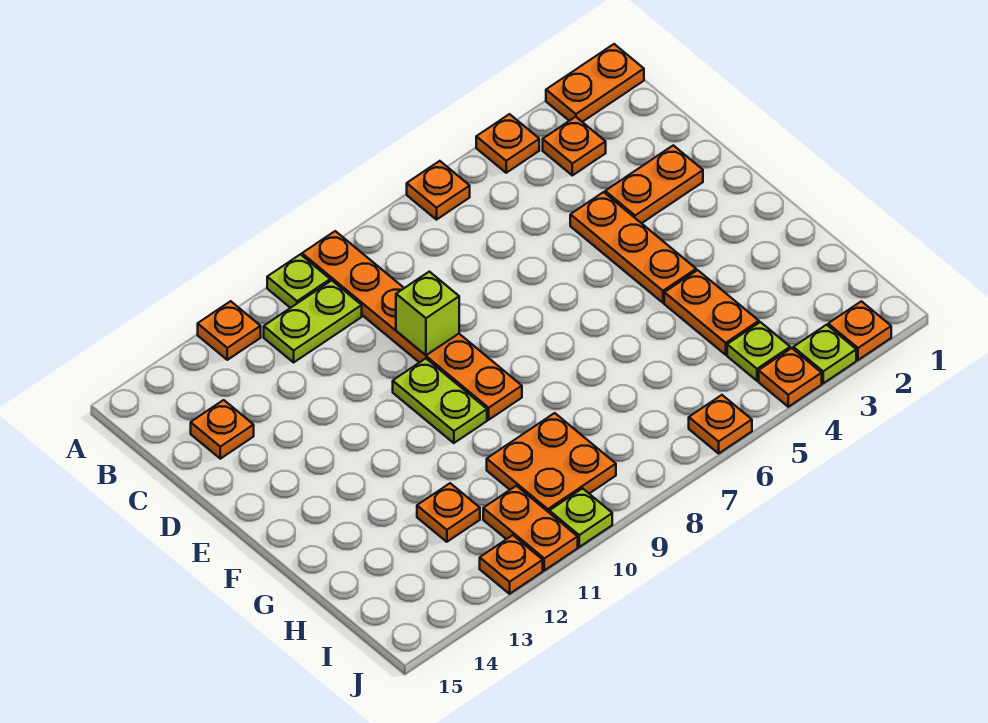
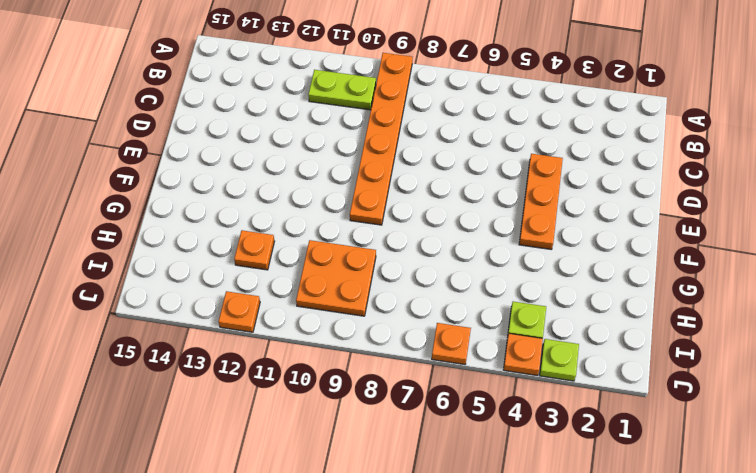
none -> orange 1x2 plate [546,44,644,122]
none -> orange 1x1 plate [476,114,539,173]
none -> orange 1x1 plate [407,161,470,220]

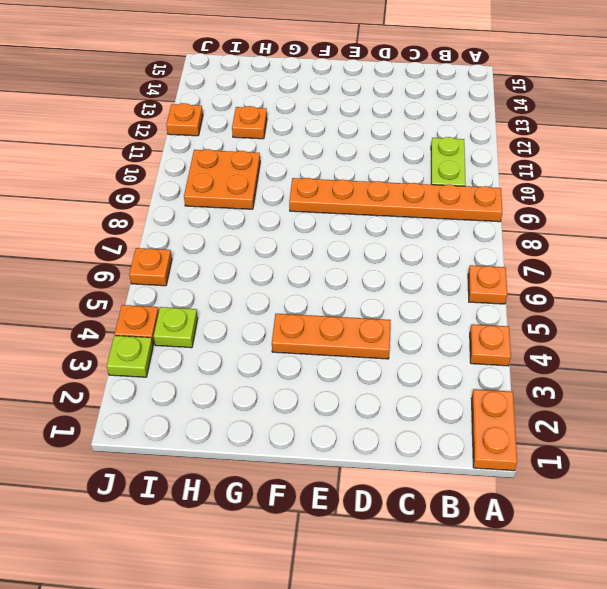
none -> lime 1x1 plate [267,254,330,308]
none -> orange 1x1 plate [198,301,261,360]
none -> orange 1x1 plate [543,117,606,175]

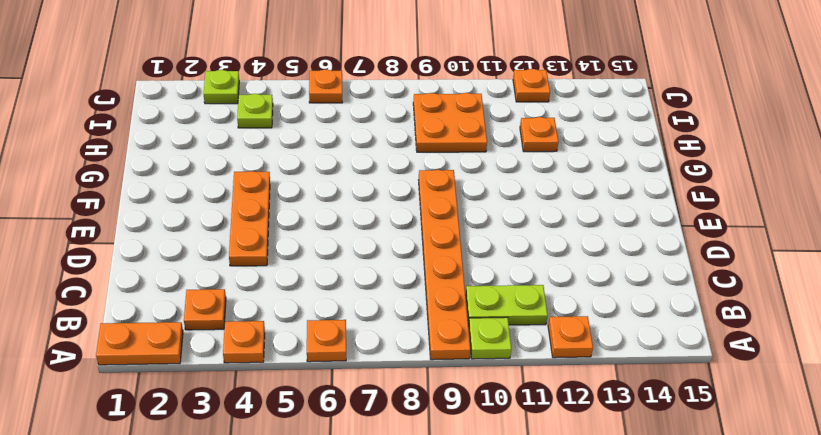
none -> orange 1x1 plate [191,400,254,459]
none -> orange 1x2 plate [605,145,703,223]
none -> lime 1x2 plate [393,358,487,443]

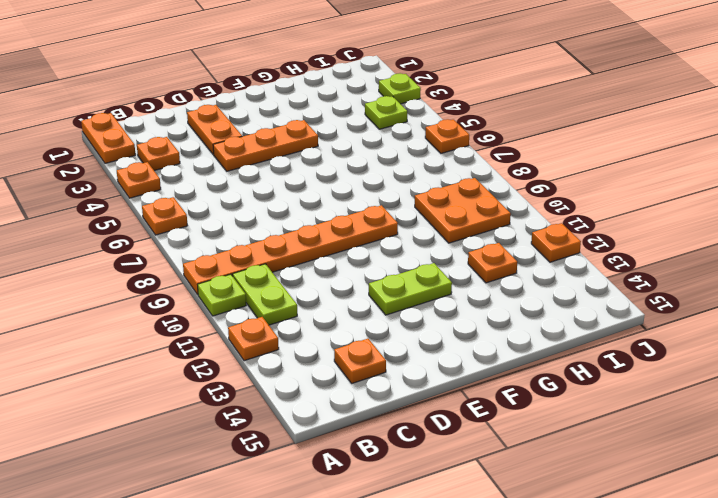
lime 1x2 plate [369,263,452,315] -> lime 1x2 plate moved to [393,358,487,443]
none -> orange 1x2 plate [664,270,759,355]
none -> orange 1x2 plate [483,486,578,570]
none -> orange 1x1 plate [828,301,891,360]

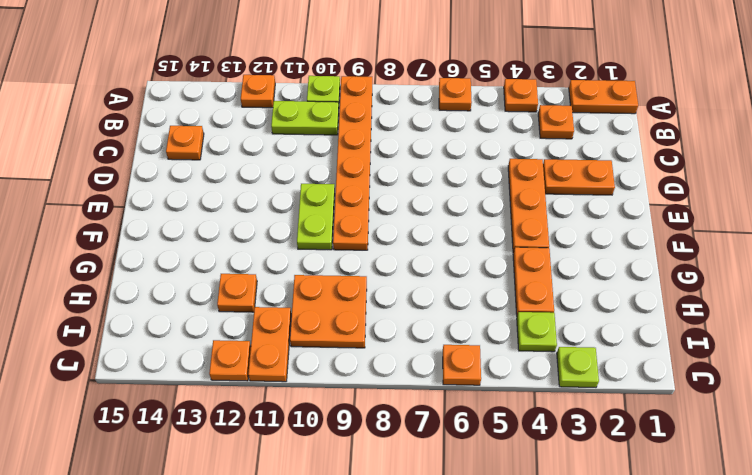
none -> orange 1x1 plate [828,301,891,360]
none -> orange 1x1 plate [759,348,822,407]
none -> lime 1x1 plate [549,488,612,547]

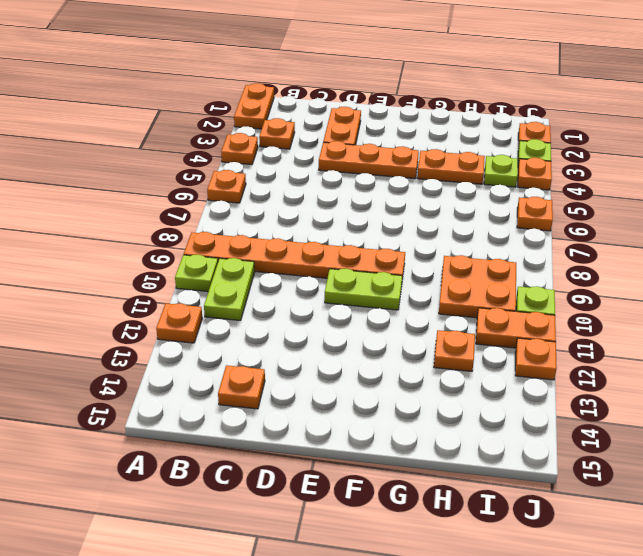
none -> lime 1x1 brick [396,272,459,355]

